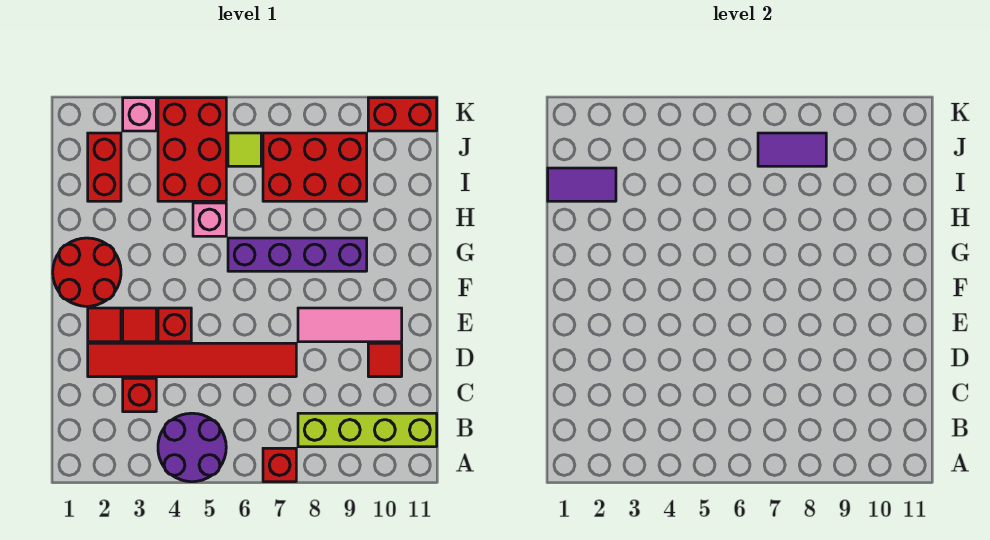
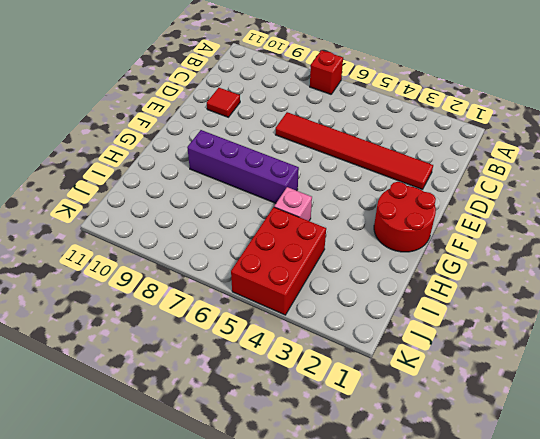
none -> purple 2x2 round brick [158,413,226,482]
none -> lime 1x4 brick [298,413,437,447]
none -> red 1x1 brick [123,378,156,412]

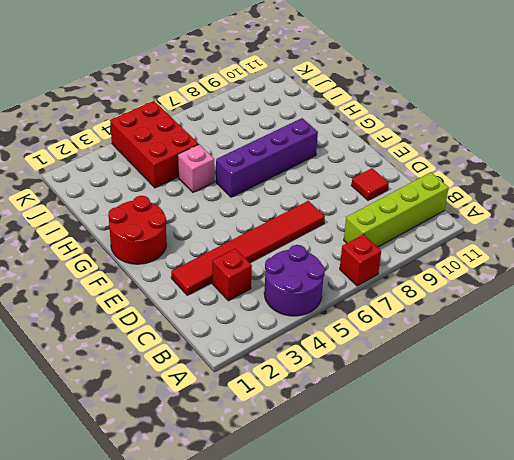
none -> red 1x1 tile [88,308,121,342]
none -> red 1x1 tile [123,308,156,342]
none -> red 1x1 brick [158,308,191,342]

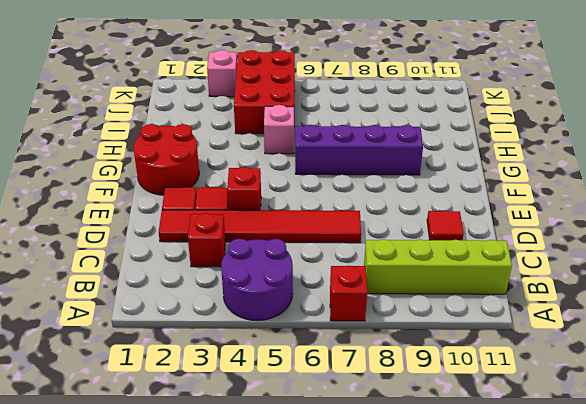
none -> pink 1x3 tile [298,308,402,342]
none -> red 1x2 brick [88,133,121,201]
none -> red 2x3 brick [263,133,367,201]

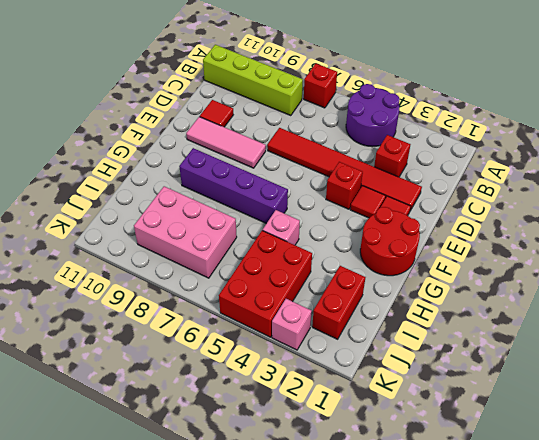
pink 2x3 brick [134,186,237,278] -> red 2x3 brick [263,133,367,201]
none -> lime 1x1 tile [228,133,261,166]
none -> red 1x2 brick [368,98,437,131]
none -> purple 1x2 tile [548,168,616,201]

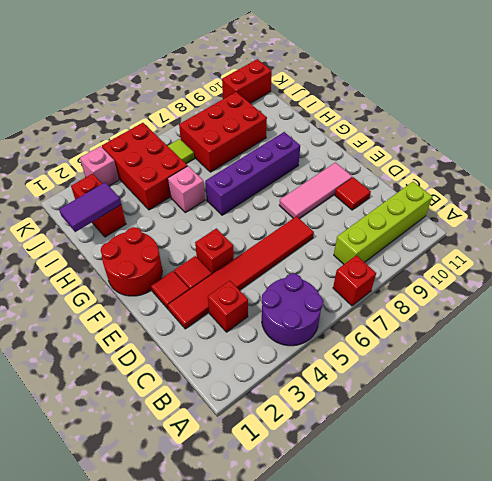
none -> purple 1x2 tile [758,133,826,166]

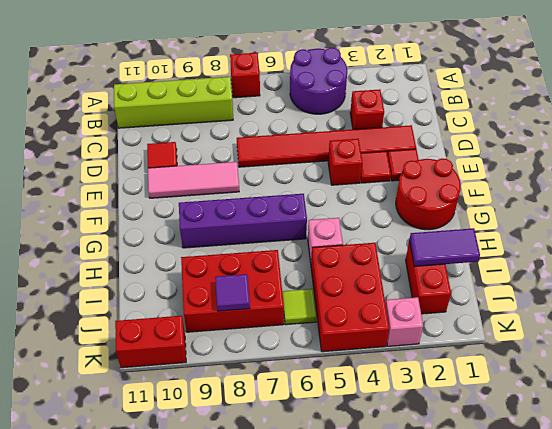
purple 1x1 tile [215,274,250,311] -> purple 1x2 tile [758,133,826,166]

